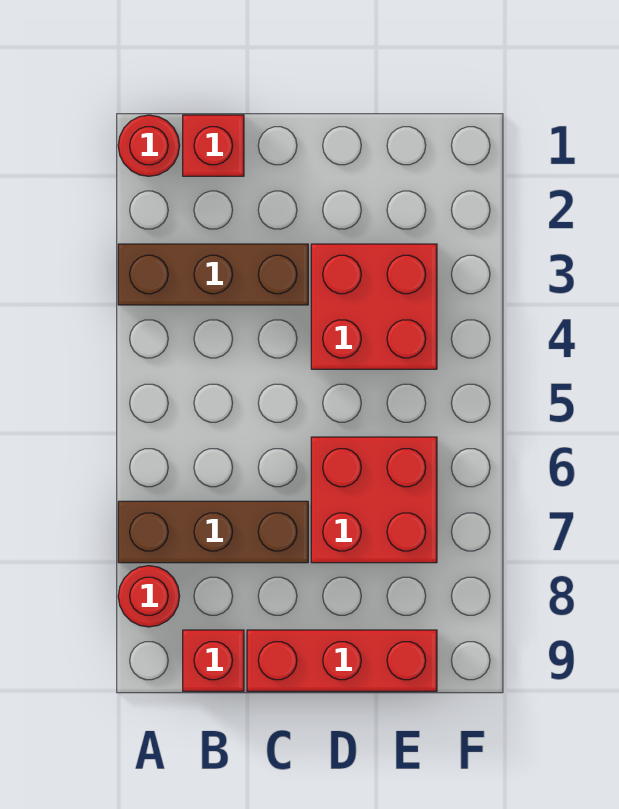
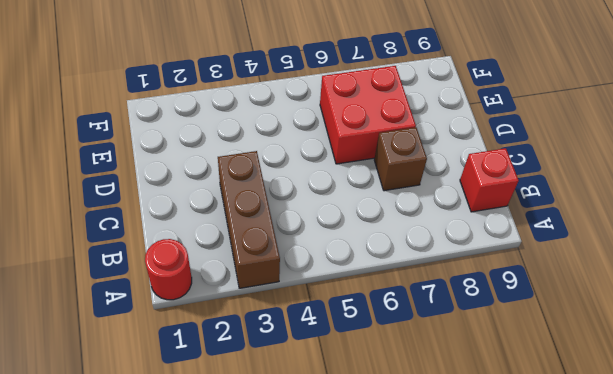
brown 1x1 brick [374,127,427,191] -> brown 1x3 brick [118,501,308,563]
none -> red 1x1 round brick [118,566,180,627]
none -> red 1x1 brick [183,115,244,176]

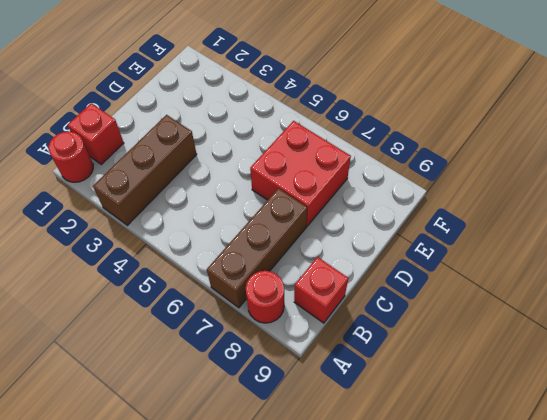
none -> red 1x3 brick [247,630,437,691]
none -> red 2x2 brick [311,244,437,369]

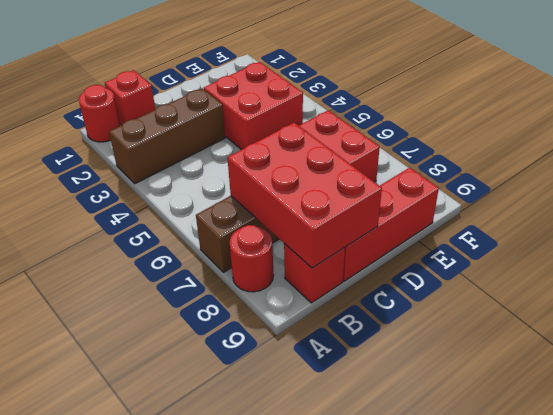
red 2x3 brick [227,123,382,268] -> none

